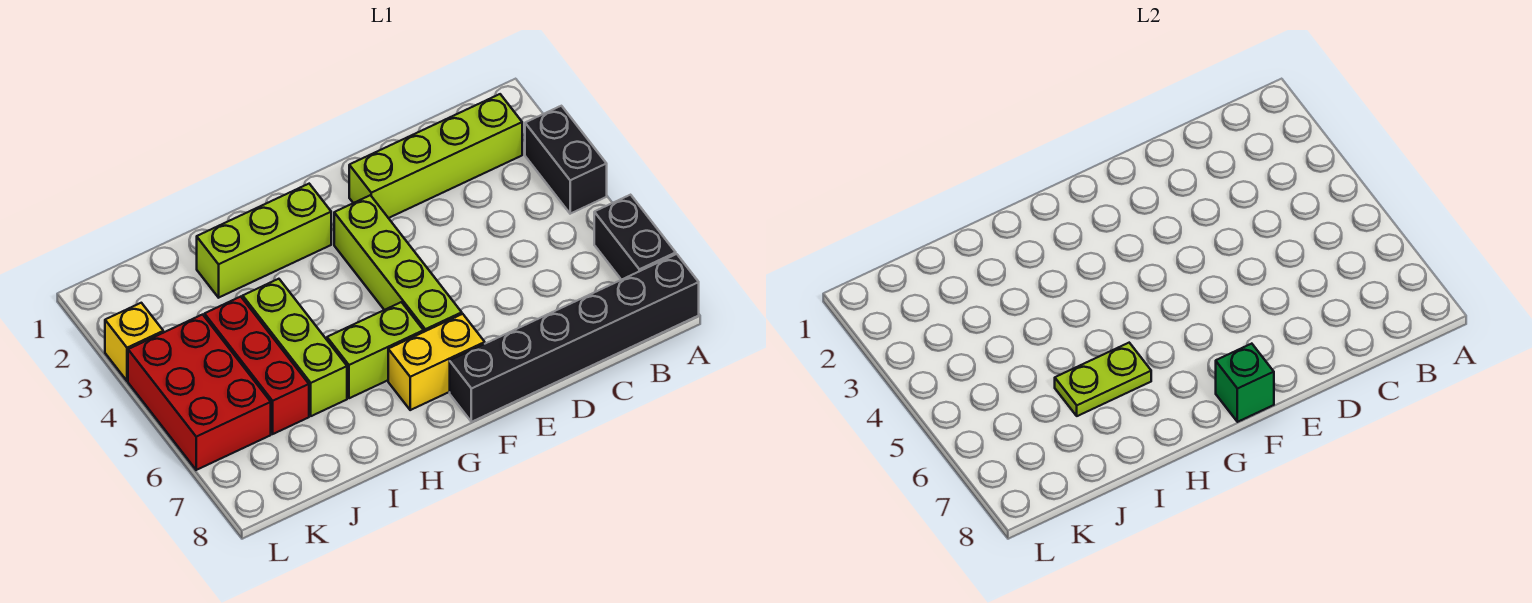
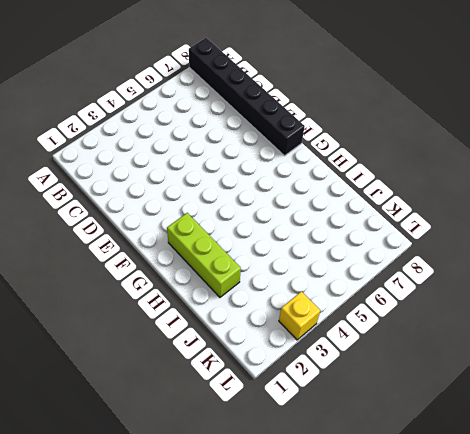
none -> black 1x2 brick [525,106,607,214]
none -> black 1x2 brick [594,195,676,280]
none -> lime 1x4 brick [349,94,522,218]

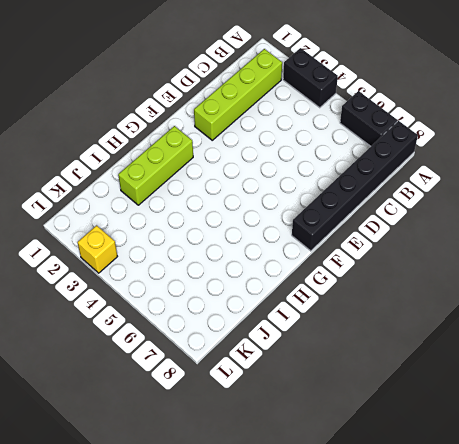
none -> lime 1x4 brick [334,195,462,332]
none -> yellow 1x2 brick [388,314,485,410]
none -> lime 1x2 brick [327,302,424,398]

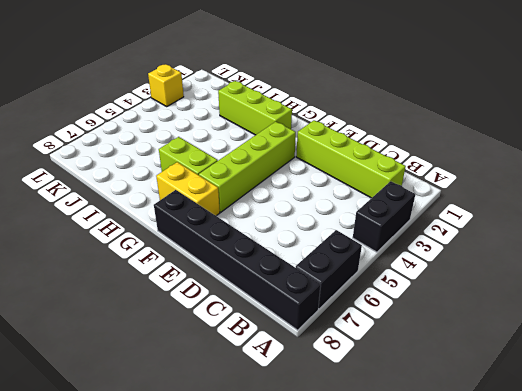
none -> lime 1x3 brick [243,279,347,416]
none -> red 1x3 brick [205,297,309,434]
none -> red 2x3 brick [128,315,271,470]

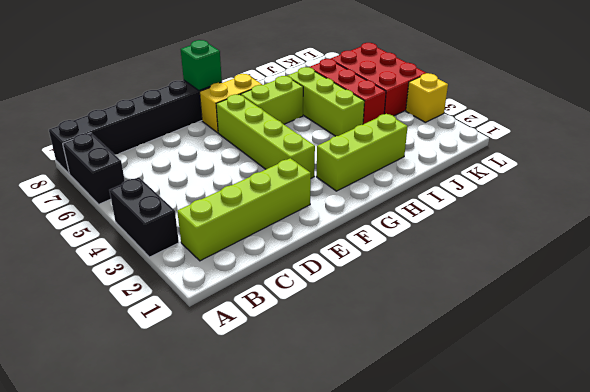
none -> lime 1x2 plate [1055,343,1151,416]

